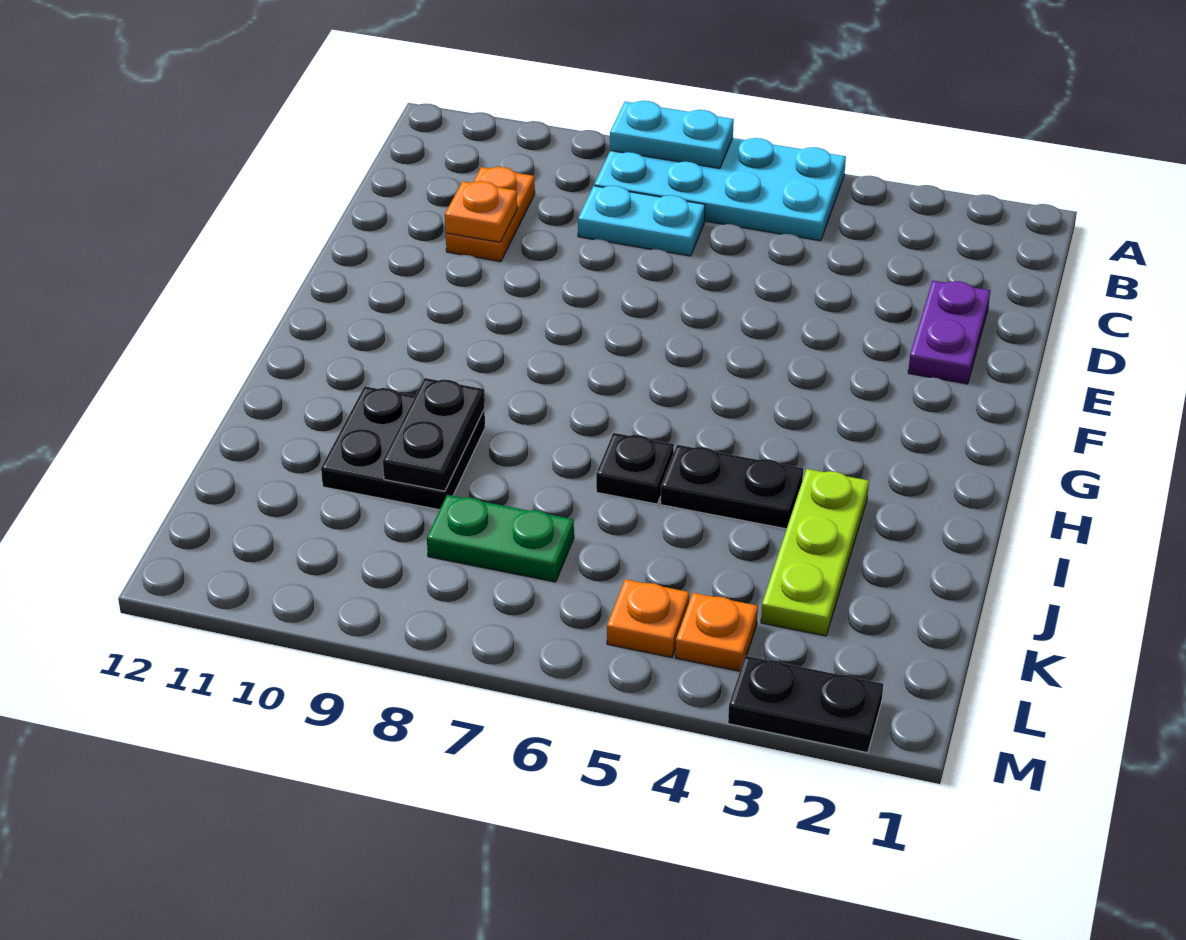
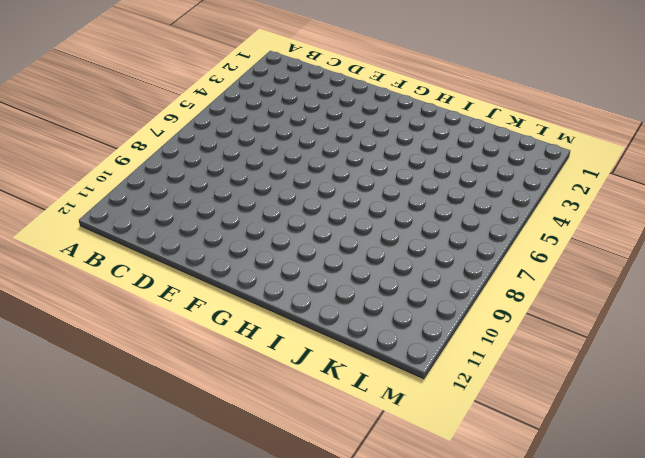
none -> cyan 2x4 plate [594,138,846,241]
none -> cyan 1x2 plate [578,186,705,256]
none -> orange 1x2 plate [446,167,535,262]

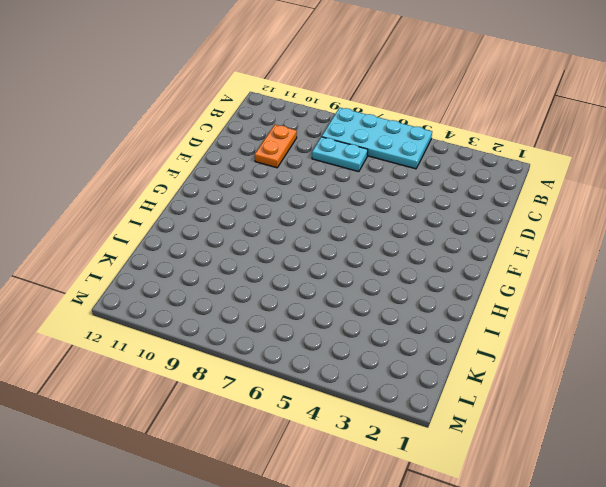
none -> purple 1x2 plate [908,281,990,384]
none -> lime 1x3 plate [761,469,869,636]
none -> black 1x2 plate [661,445,803,529]

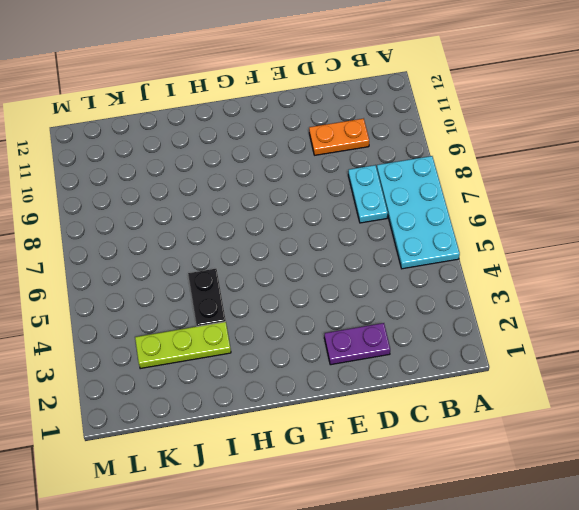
none -> black 1x1 plate [596,433,674,504]
none -> black 2x2 plate [321,386,485,510]
none -> green 1x2 plate [427,495,574,582]

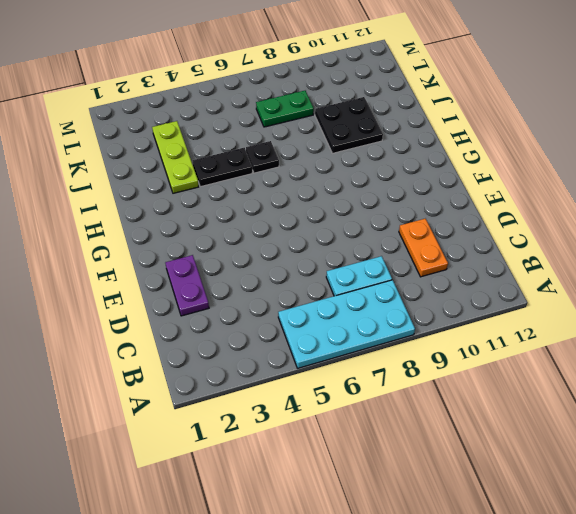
none -> orange 1x1 plate [676,593,758,671]
none -> orange 1x1 plate [607,579,689,657]
none -> black 1x2 plate [728,656,883,753]

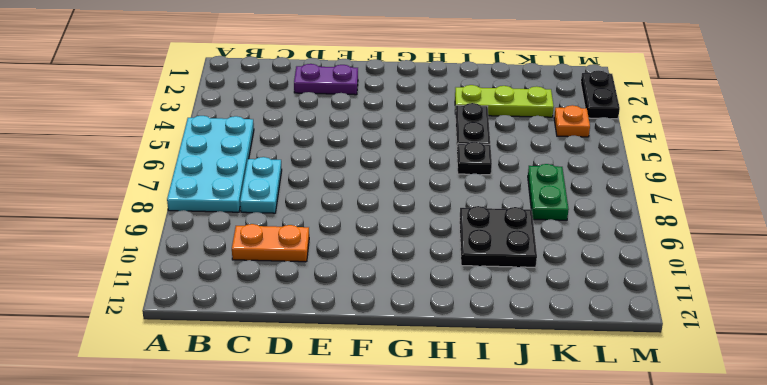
none -> orange 1x1 plate [607,579,689,657]
none -> cyan 1x2 plate [610,101,734,168]
none -> orange 1x1 plate [445,181,517,242]

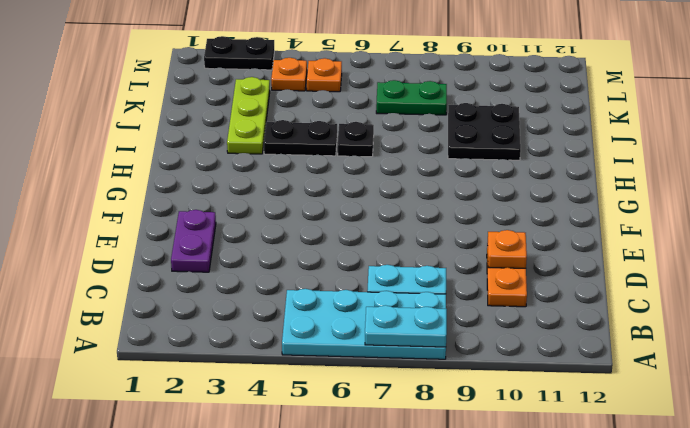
none -> black 1x2 plate [383,378,485,491]

